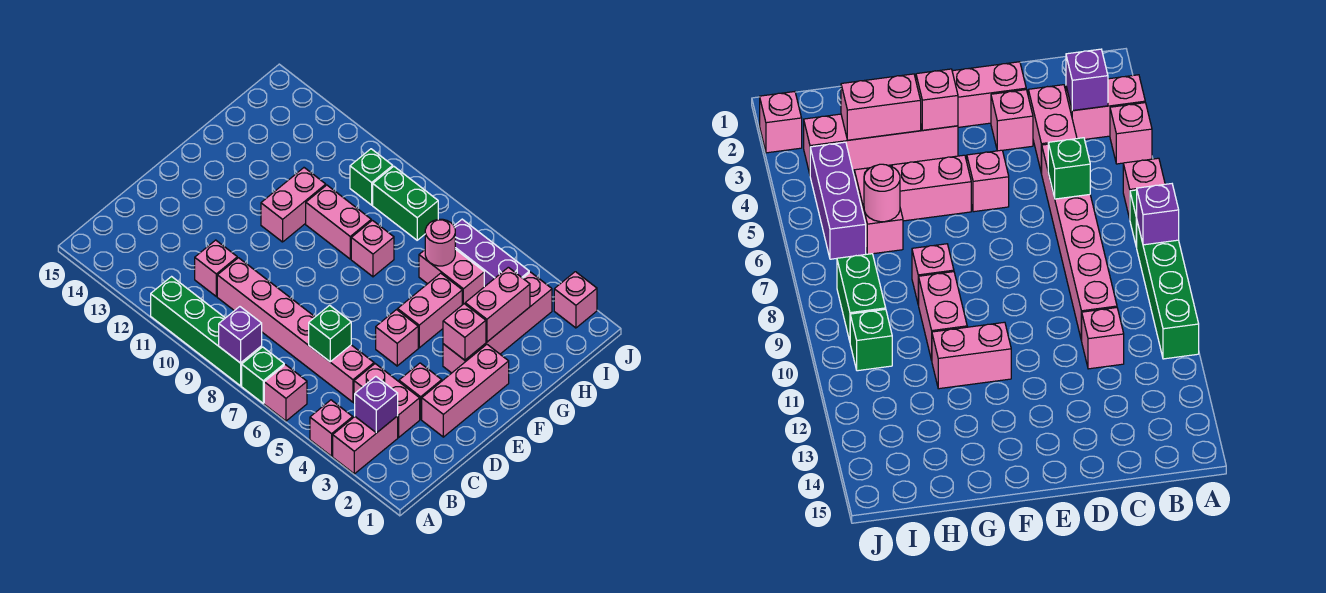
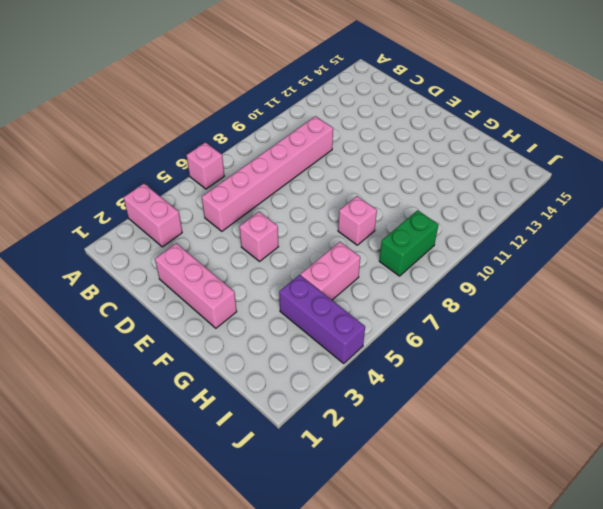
purple 1x3 brick [279,275,365,363] -> purple 1x3 brick turned to [454,219,529,287]
none -> pink 1x1 brick [310,400,353,456]
none -> green 1x1 brick [242,347,284,403]
none -> green 1x4 brick [151,277,262,386]

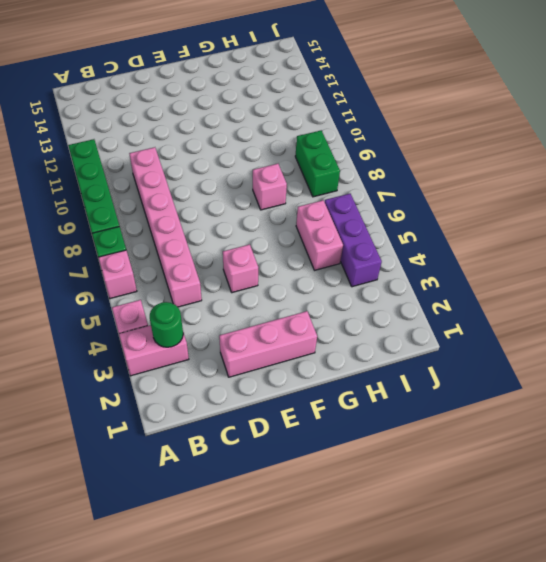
green 1x1 round brick [150,302,183,347] -> purple 1x1 brick [355,377,398,433]
none -> pink 1x2 brick [354,364,420,438]
none -> pink 1x1 brick [195,240,237,296]
none -> pink 1x1 brick [399,363,442,419]

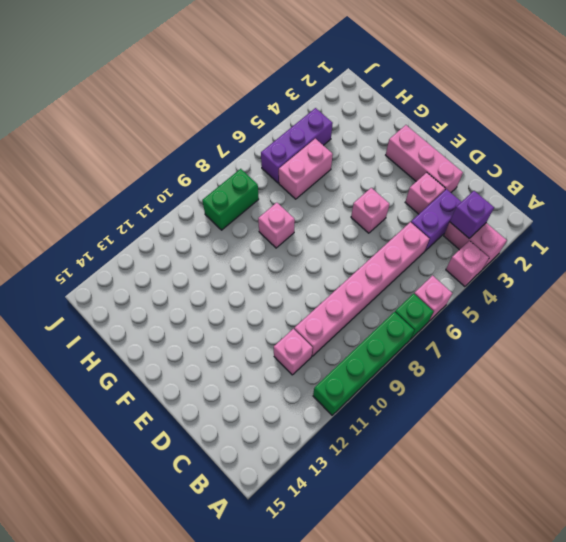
purple 1x2 brick [411,189,461,251] -> pink 1x2 brick [354,364,420,438]
none -> pink 1x4 brick [443,272,552,373]
none -> pink 1x2 brick [398,273,462,348]
none -> pink 1x2 brick [261,168,326,242]

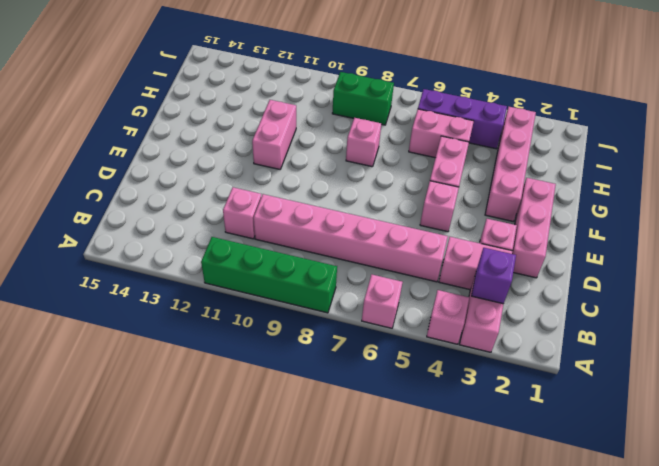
none -> green 1x1 brick [242,347,284,403]
none -> pink 1x2 brick [306,185,371,259]
none -> green 1x1 brick [350,149,393,205]

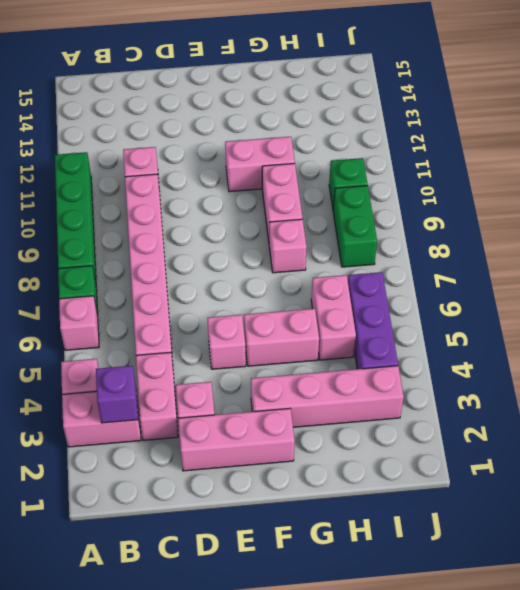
none -> pink 1x1 brick [554,272,597,328]
none -> purple 1x1 brick [219,307,262,363]
none -> green 1x1 brick [309,305,351,362]

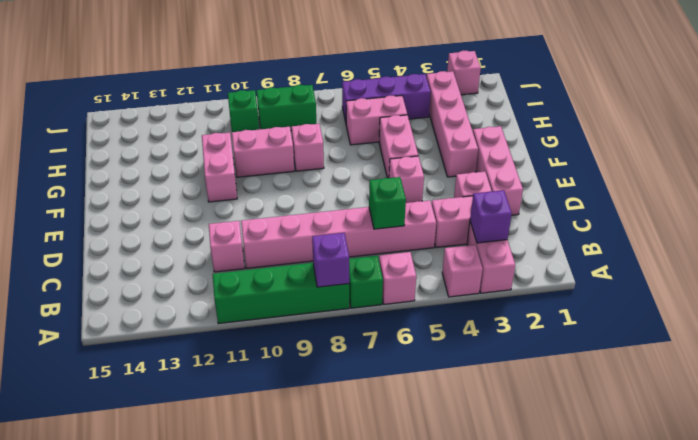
none -> pink 1x1 brick [443,304,486,360]
none -> pink 1x2 brick [465,267,530,342]
none -> pink 1x1 round brick [425,219,455,266]

